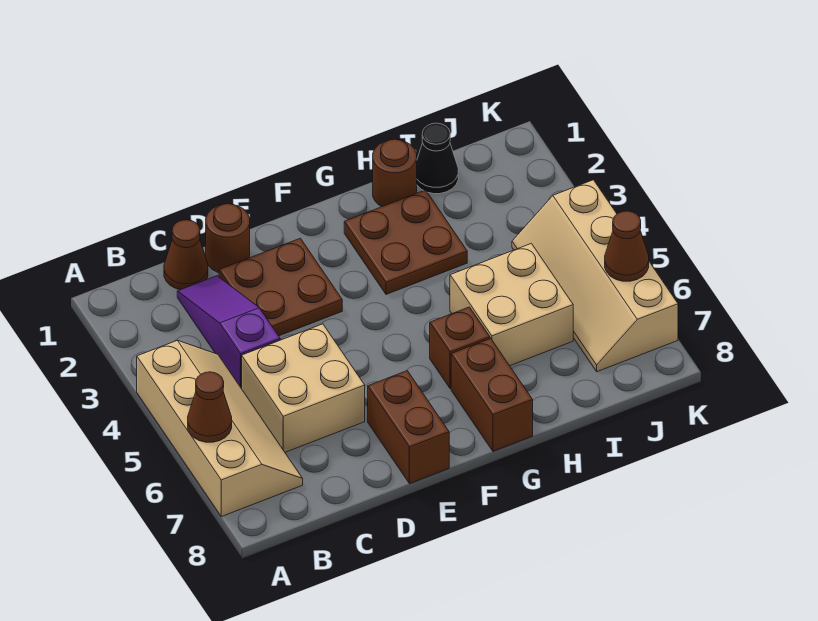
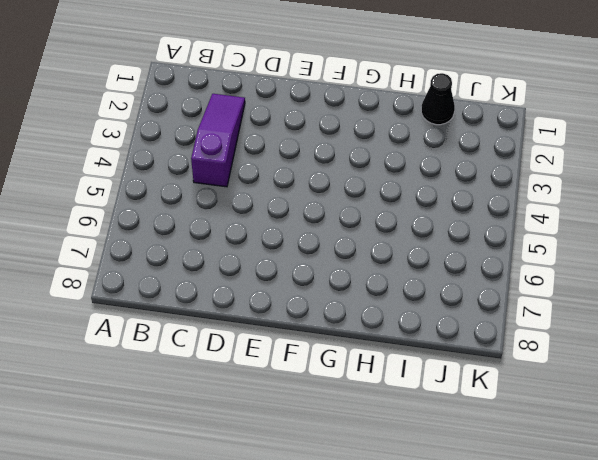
none -> tan 2x4 slope [137,340,303,517]
none -> brown 1x1 cone [164,220,208,290]
none -> tan 2x2 brick [242,324,365,452]

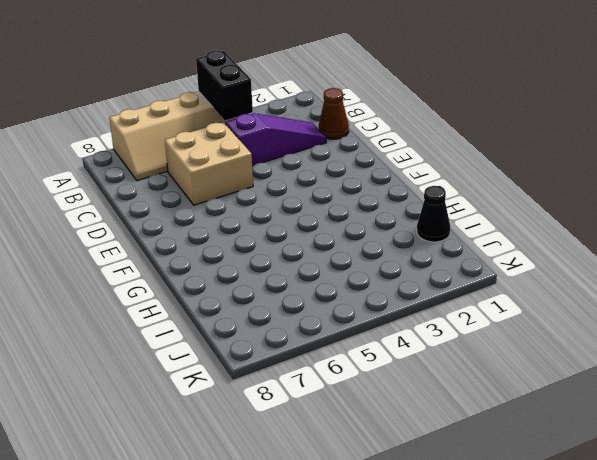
black 1x2 brick [196,51,253,120] -> none
none -> brown 1x1 round brick [206,204,250,273]
none -> brown 2x2 plate [219,238,342,336]
none -> brown 1x2 brick [368,371,449,484]

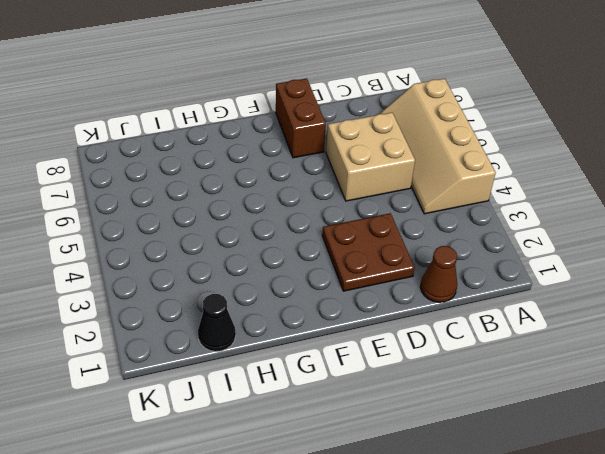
none -> purple 1x3 slope [177,276,280,389]
none -> brown 1x1 round brick [206,204,250,273]
none -> brown 2x2 plate [344,190,467,294]

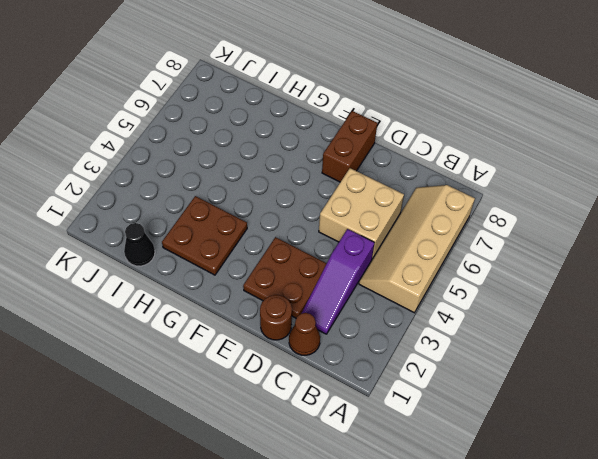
none -> brown 1x1 brick [430,307,490,389]
none -> brown 1x2 brick [451,338,533,451]
none -> brown 1x1 round brick [373,139,417,207]

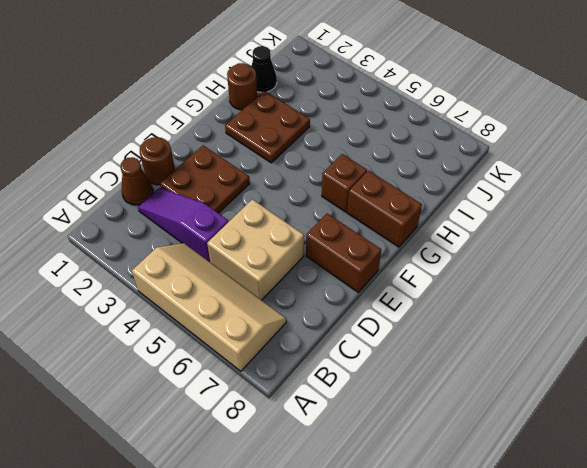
none -> tan 2x2 brick [450,243,573,366]
none -> tan 2x4 slope [512,180,678,372]
none -> brown 1x1 cone [188,372,232,442]

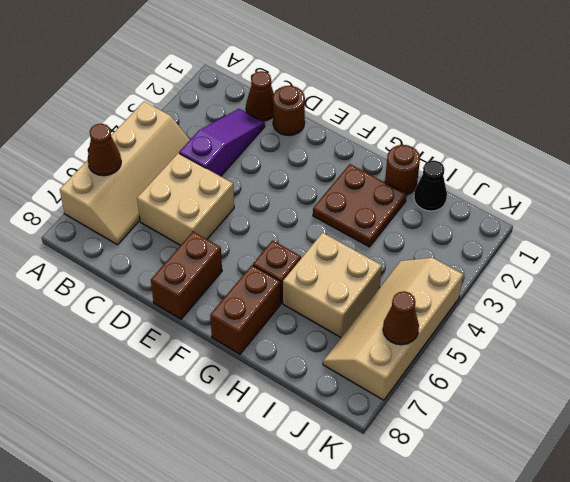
none -> brown 2x2 plate [219,238,342,336]

